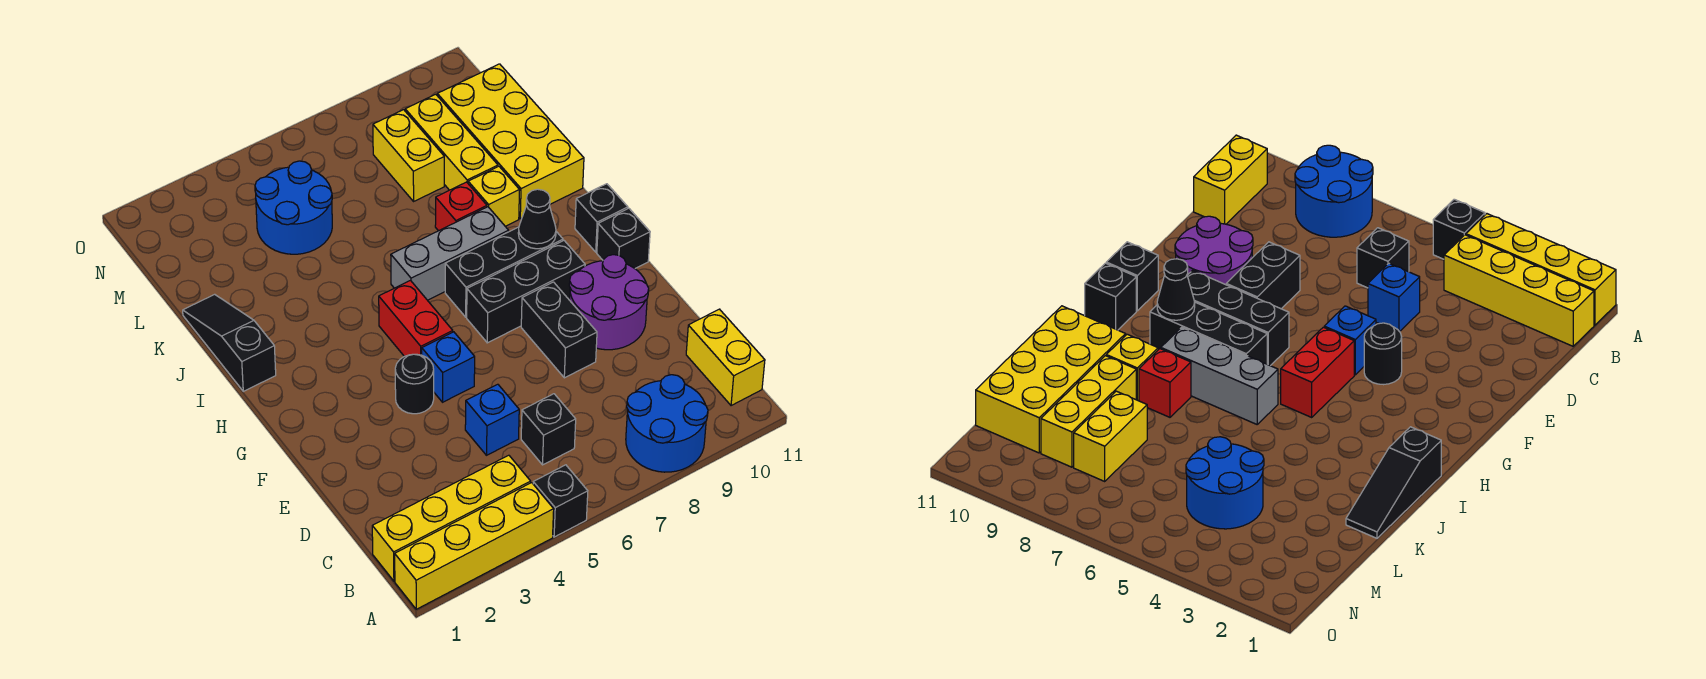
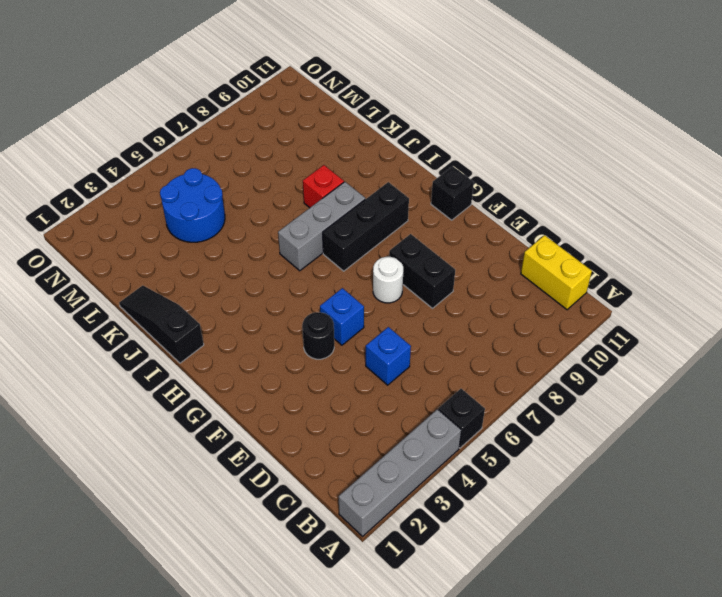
grey 1x4 brick [339,409,461,536] -> yellow 1x4 brick [395,483,554,609]
white 1x1 round brick [373,257,403,303] -> none
none -> blue 2x2 round brick [626,375,708,472]
none -> yellow 1x4 brick [372,455,531,581]
none -> black 1x1 brick [521,394,576,465]

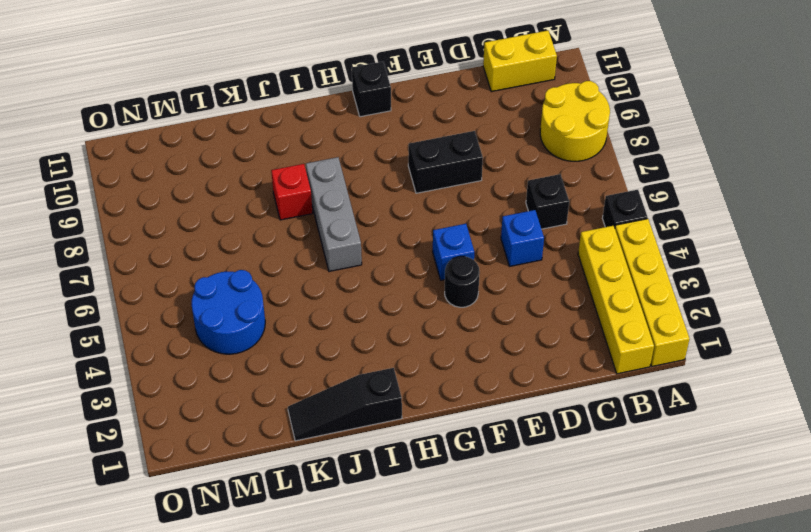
yellow 2x2 round brick [540,81,610,161] -> blue 2x2 round brick [626,375,708,472]
none -> purple 2x2 round brick [569,255,649,350]
none -> red 1x2 brick [379,281,453,356]
none -> black 1x3 brick [467,241,585,343]

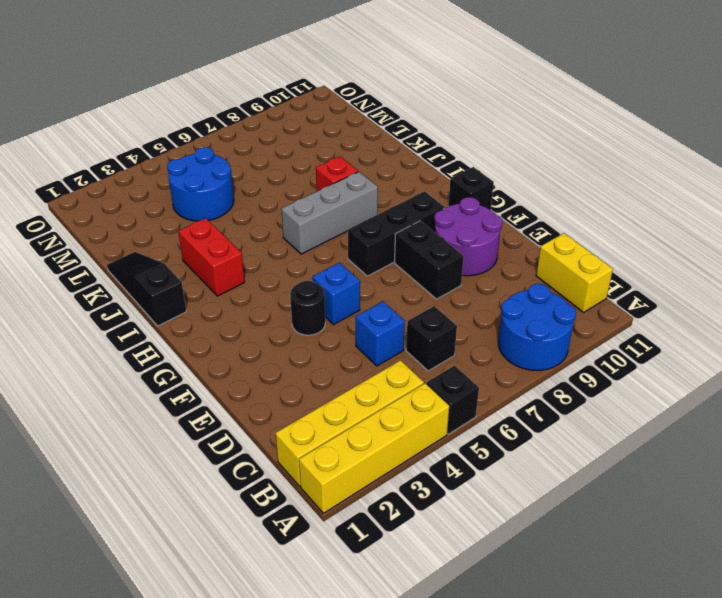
red 1x2 brick [178,218,245,296] -> red 1x2 brick moved to [379,281,453,356]
none -> black 1x3 brick [445,227,563,317]
none -> black 1x1 brick [575,184,628,252]
none -> yellow 1x1 brick [468,166,520,226]

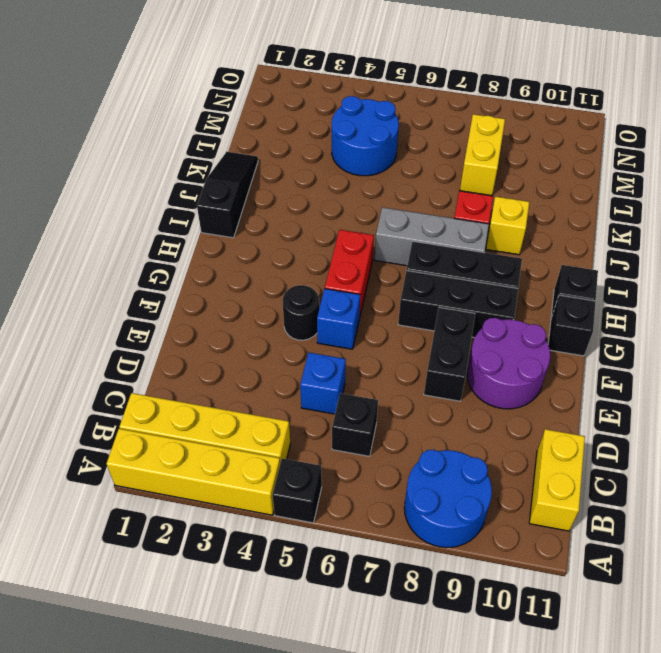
none -> yellow 2x4 brick [437,64,584,219]
none -> yellow 1x3 brick [405,94,498,190]
none -> black 1x1 cone [518,189,556,249]

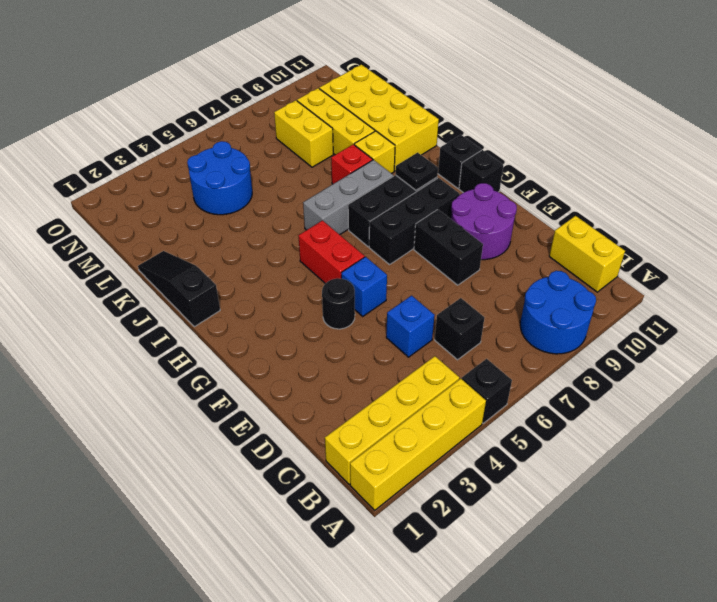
black 1x1 plate [395,153,438,190] -> black 1x1 cone [518,189,556,249]

